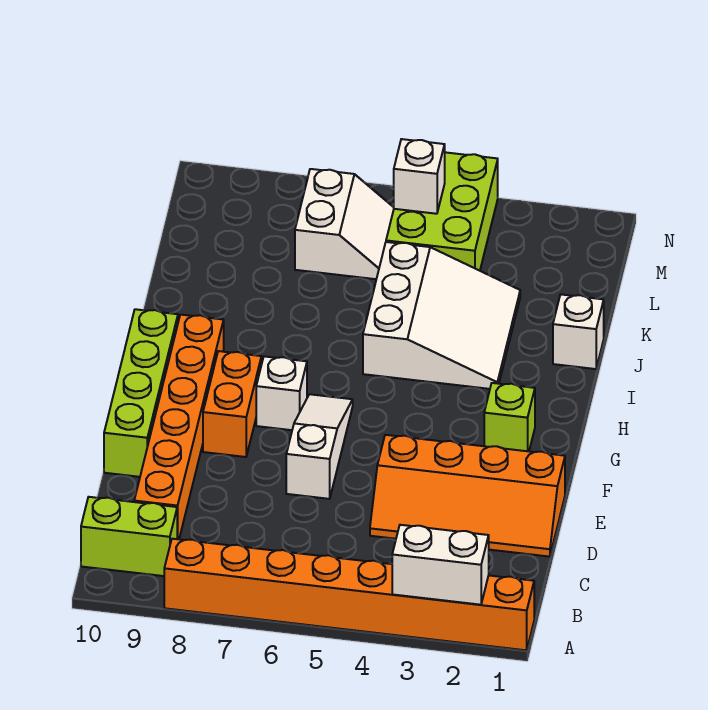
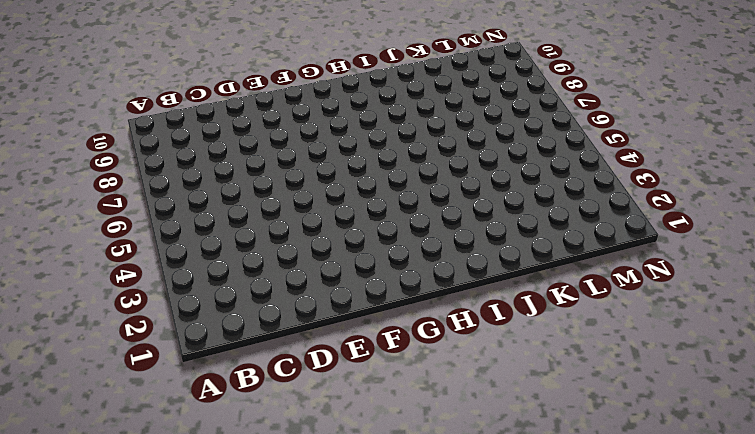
none -> orange 1x8 brick [164,539,534,650]
none -> lime 1x2 brick [81,497,177,576]
none -> orange 1x6 brick [134,315,224,539]

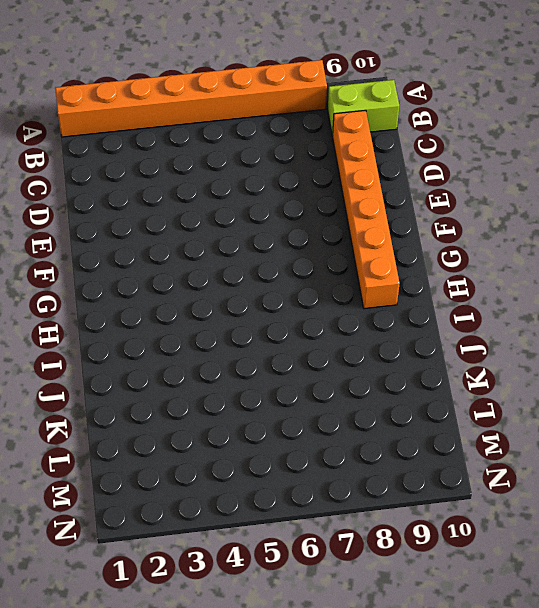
none -> orange 2x4 slope [370,435,565,557]
none -> white 1x3 slope [286,394,353,499]
none -> lime 1x4 brick [104,309,178,477]

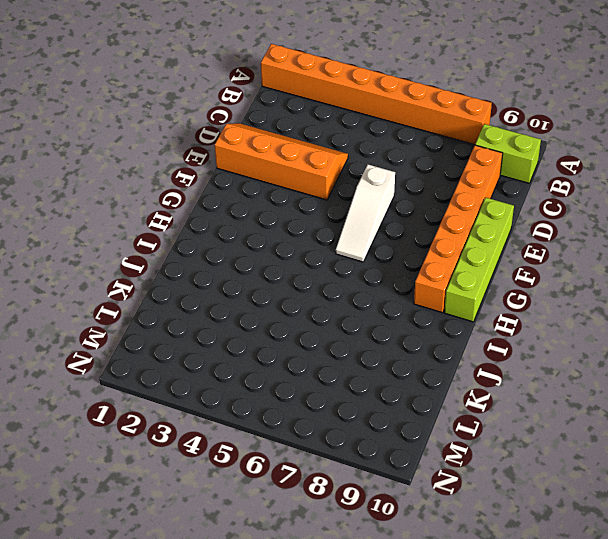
none -> orange 1x2 brick [203,351,261,457]
none -> lime 1x1 brick [484,383,535,451]
none -> white 1x1 brick [256,356,307,430]

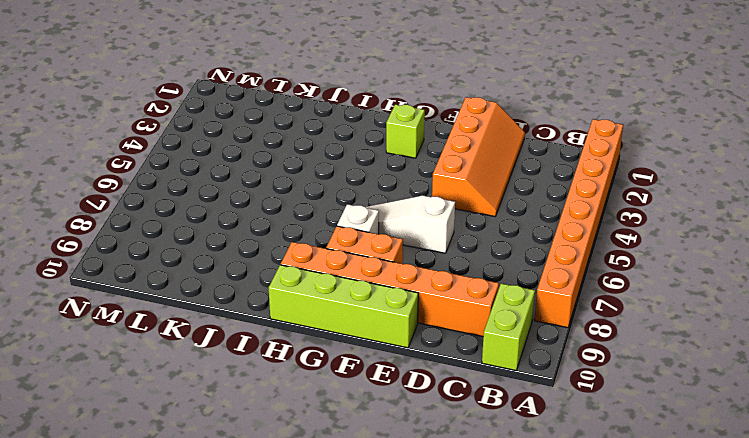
none -> white 3x3 slope [363,242,520,389]
none -> white 1x1 brick [553,295,604,369]
none -> lime 2x3 brick [386,152,498,271]

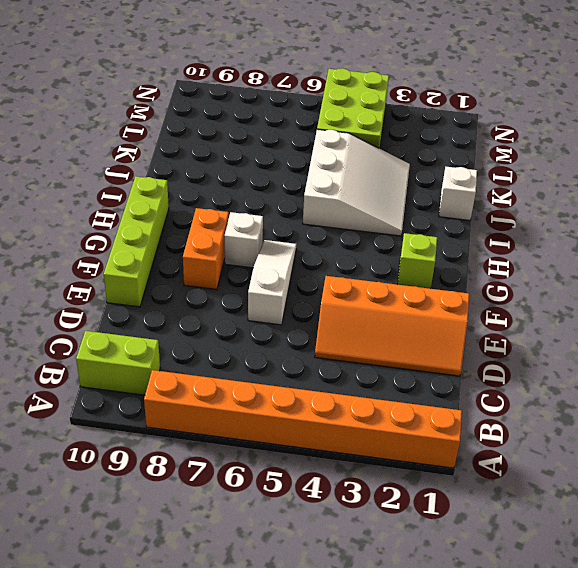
none -> orange 1x6 brick [134,315,224,539]
none -> white 2x2 slope [295,169,394,279]
none -> white 1x2 brick [392,525,489,605]

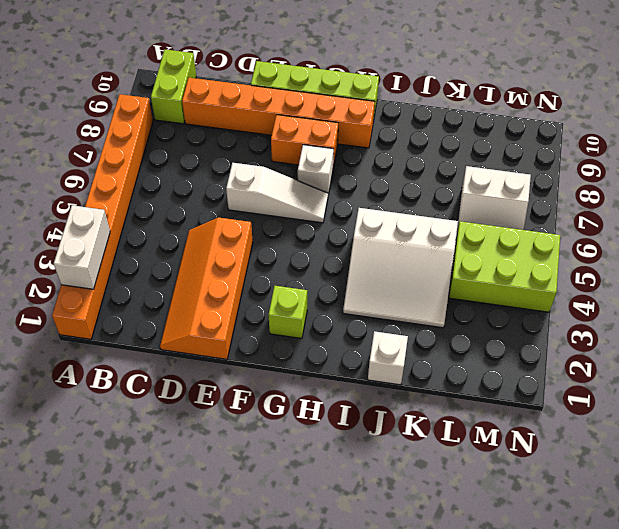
none -> white 1x1 brick [394,139,445,214]

